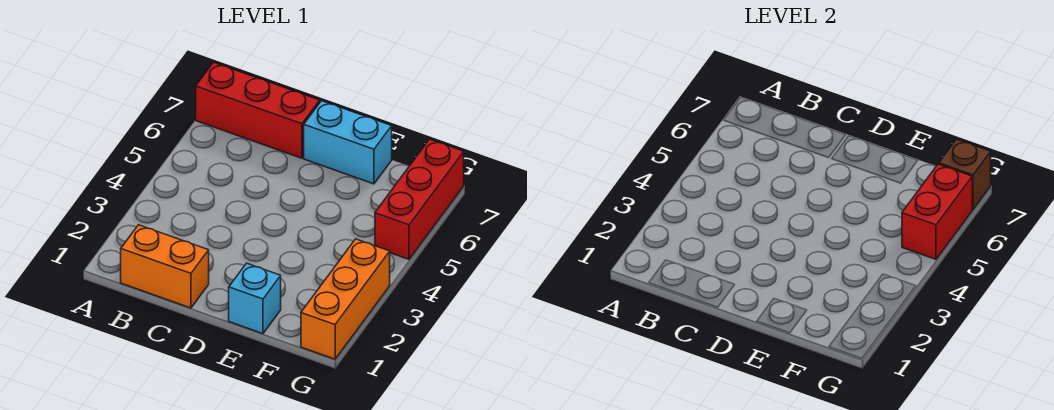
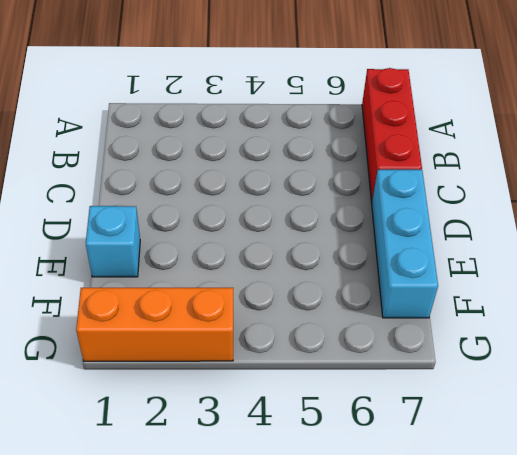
cyan 1x3 brick [372,170,438,318] -> cyan 1x2 brick [304,101,392,184]
none -> orange 1x2 brick [121,225,209,308]
none -> red 1x3 brick [375,139,464,259]

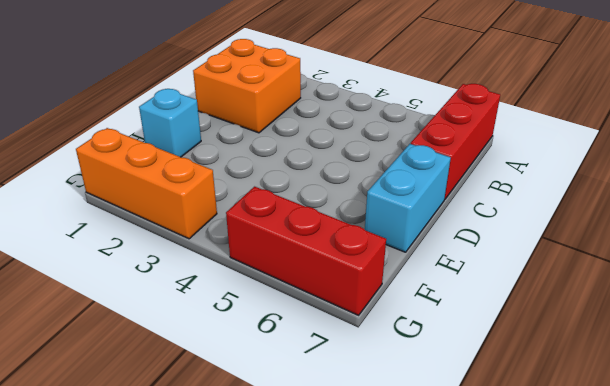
orange 2x2 brick [193,39,301,133] -> orange 1x2 brick [121,225,209,308]
none -> red 1x2 brick [902,164,972,259]
none -> brown 1x1 brick [939,139,991,210]

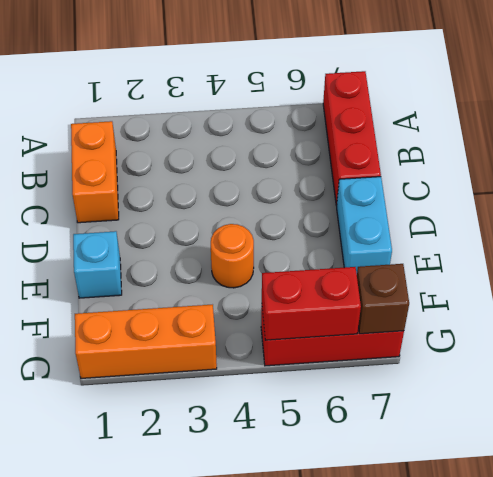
orange 1x1 round brick [211,224,254,288] -> none

